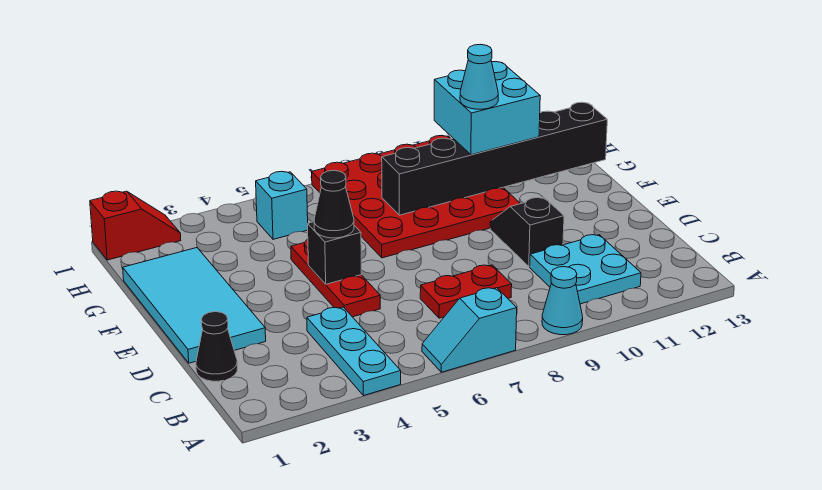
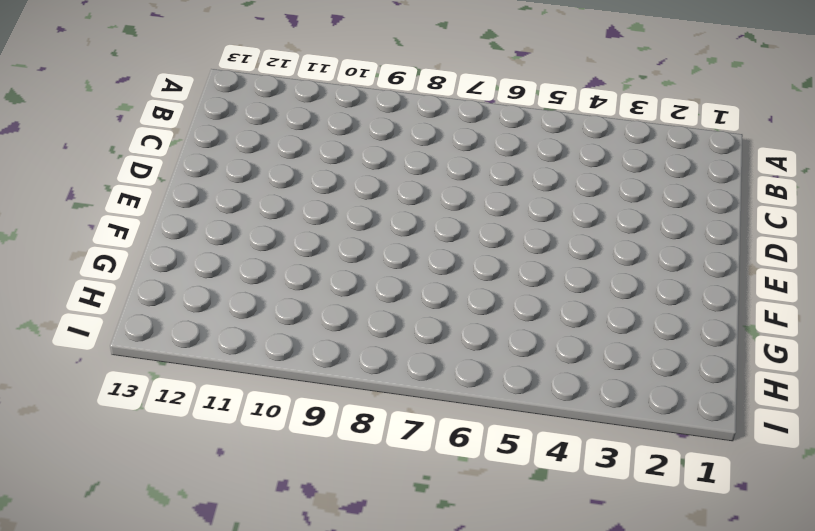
none -> cyan 1x3 plate [307,307,401,396]
none -> cyan 1x2 slope [422,288,517,372]
none -> cyan 1x1 cone [542,267,583,335]

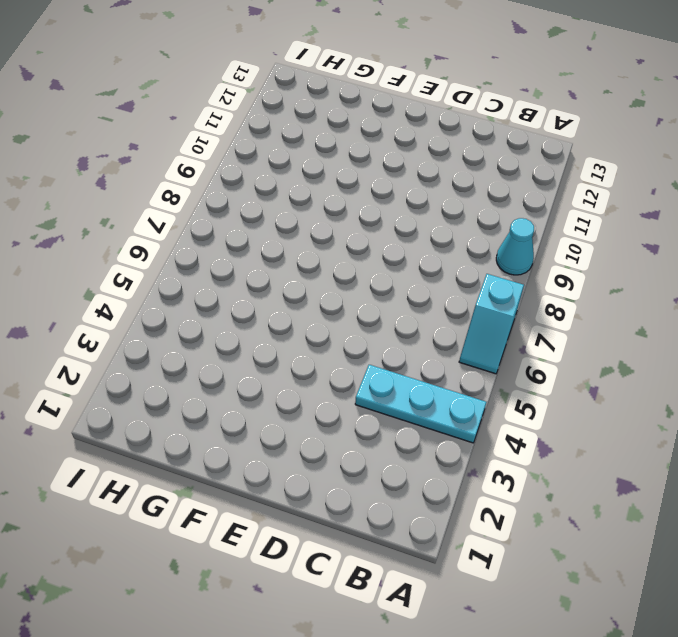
none -> cyan 2x2 plate [530,235,641,304]
none -> black 1x1 cone [196,312,238,381]
none -> red 1x2 plate [420,265,512,318]

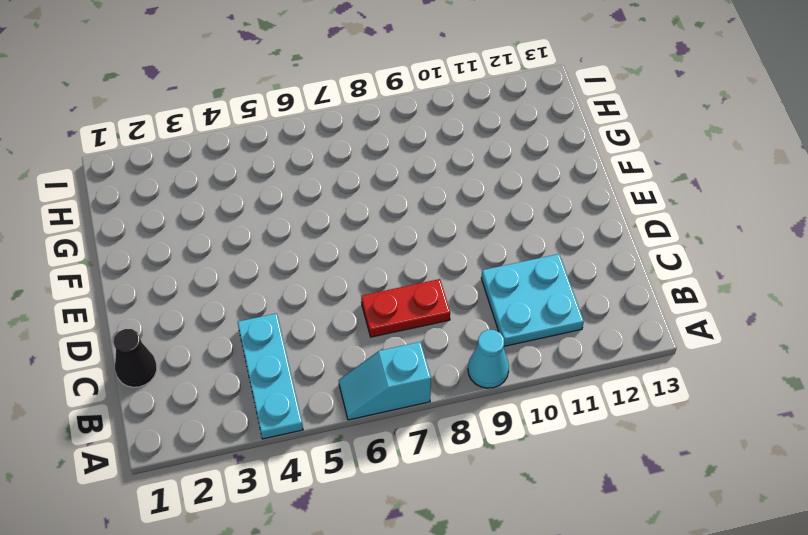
none -> cyan 2x4 tile [123,248,266,363]
none -> red 1x3 plate [291,239,380,317]
none -> black 1x2 slope [490,197,564,267]

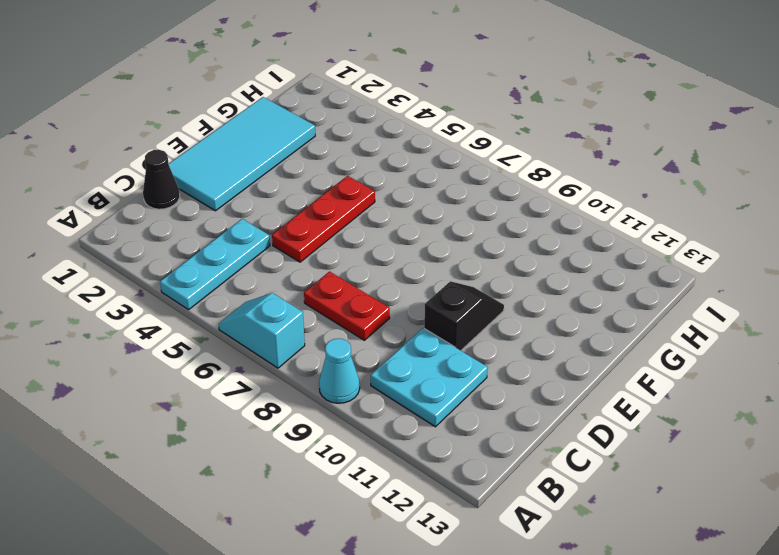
none -> red 4x4 plate [312,135,520,258]
none -> cyan 1x1 brick [256,171,308,239]
none -> red 1x2 slope [90,191,181,260]

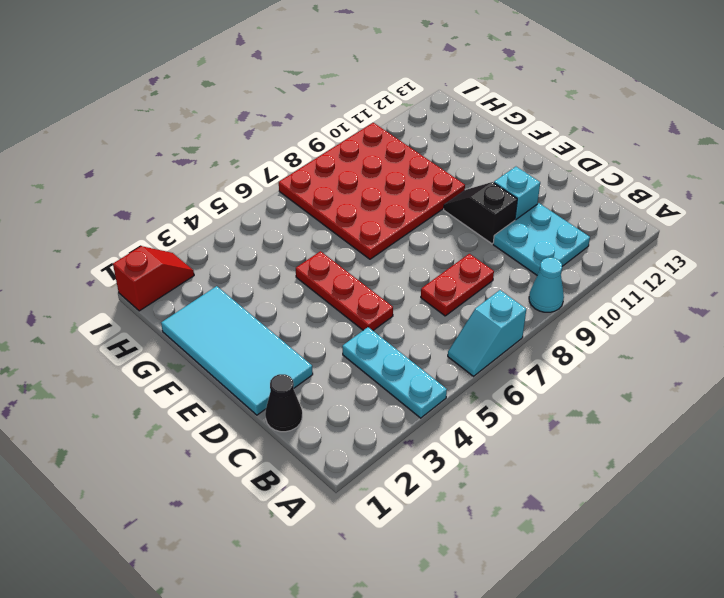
cyan 1x1 brick [494,167,540,220] -> cyan 1x1 brick moved to [256,171,308,239]
none -> black 1x1 brick [308,222,362,284]
none -> black 1x6 brick [382,102,607,215]
none -> black 1x1 cone [314,170,354,238]

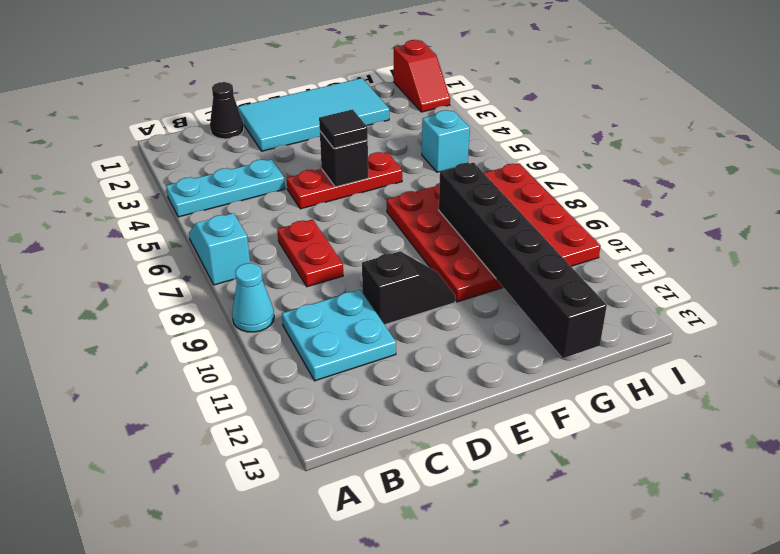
black 1x1 tile [319,109,368,148] -> black 1x1 cone [314,170,354,238]
none -> cyan 2x2 brick [434,62,540,155]
none -> cyan 1x1 cone [460,44,498,109]

